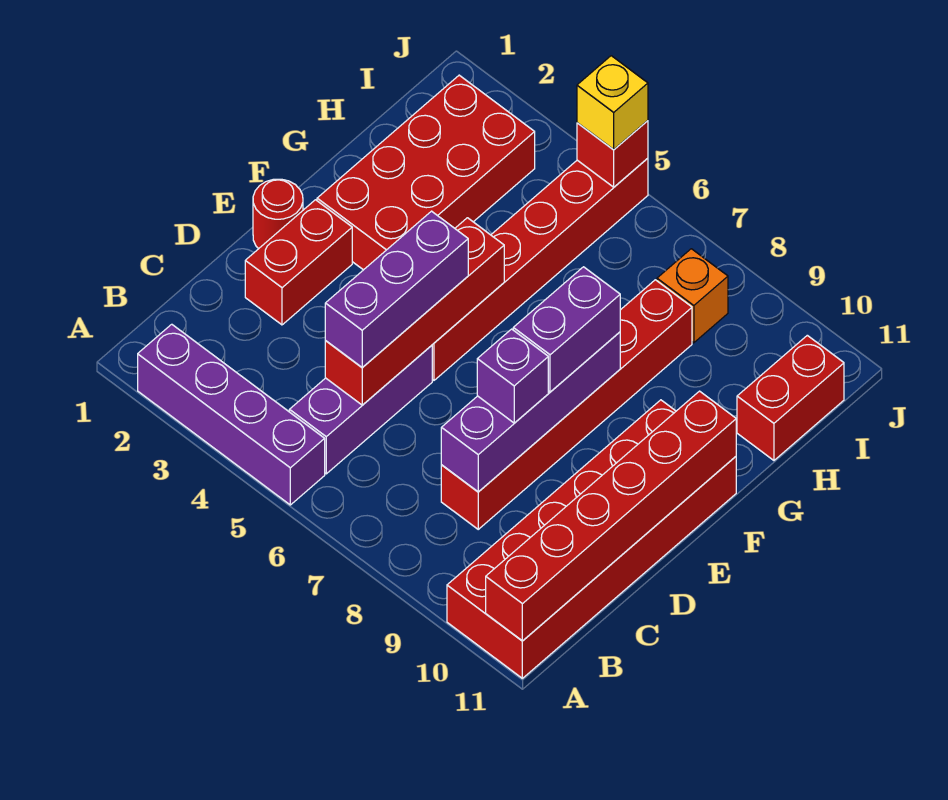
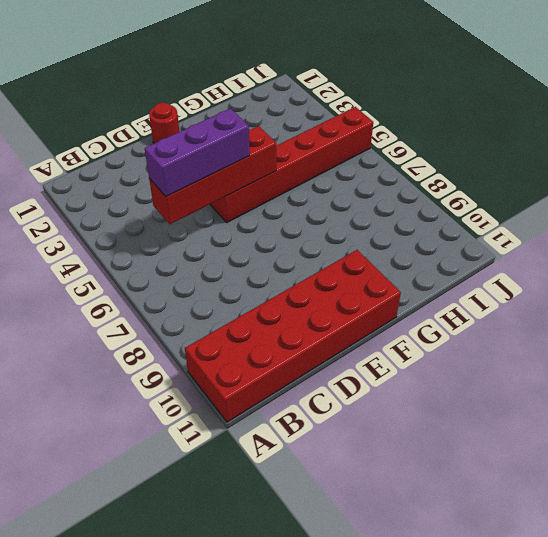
none -> purple 1x4 brick [138,324,325,505]
none -> purple 1x3 brick [289,345,432,474]
none -> red 1x6 brick [441,280,692,529]

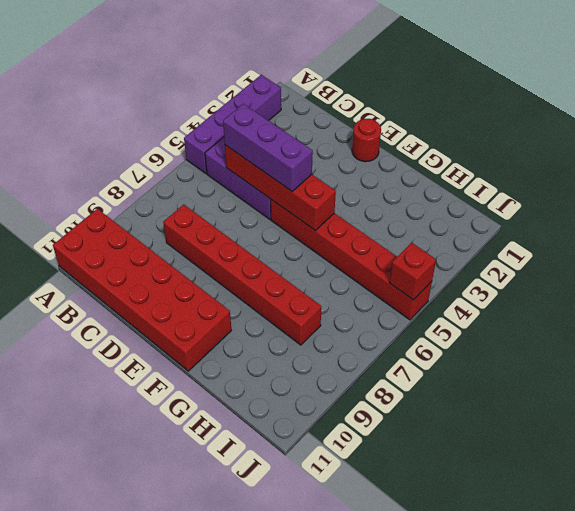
none -> red 1x2 brick [245,200,352,325]
none -> red 2x4 brick [317,75,535,270]
none -> red 1x2 brick [737,335,844,460]

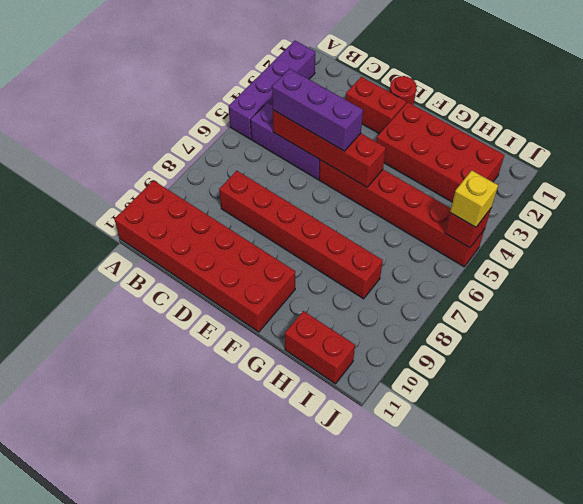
none -> orange 1x1 brick [657,249,728,343]
none -> red 1x6 brick [486,391,736,641]
none -> purple 1x4 brick [441,332,620,492]

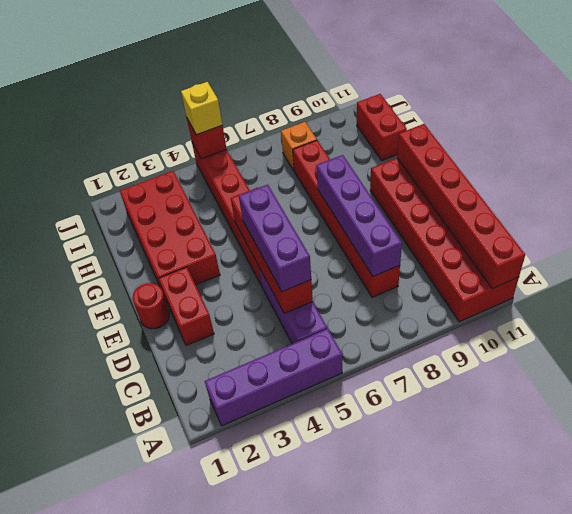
none -> purple 1x1 brick [477,329,548,423]
none -> purple 1x2 brick [513,267,620,392]

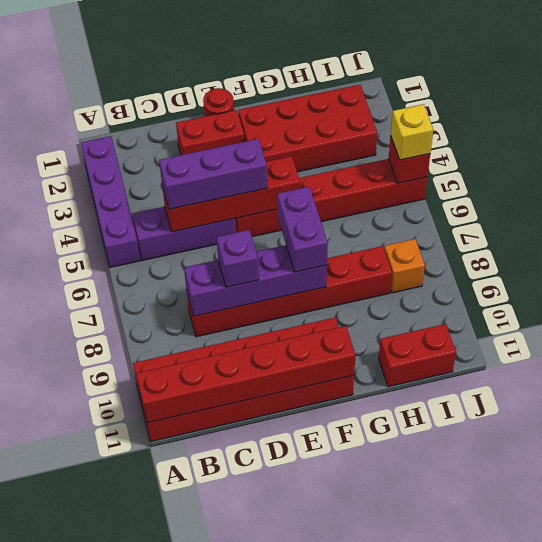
purple 1x2 brick [277,187,328,272] -> purple 1x2 brick turned to [513,267,620,392]

